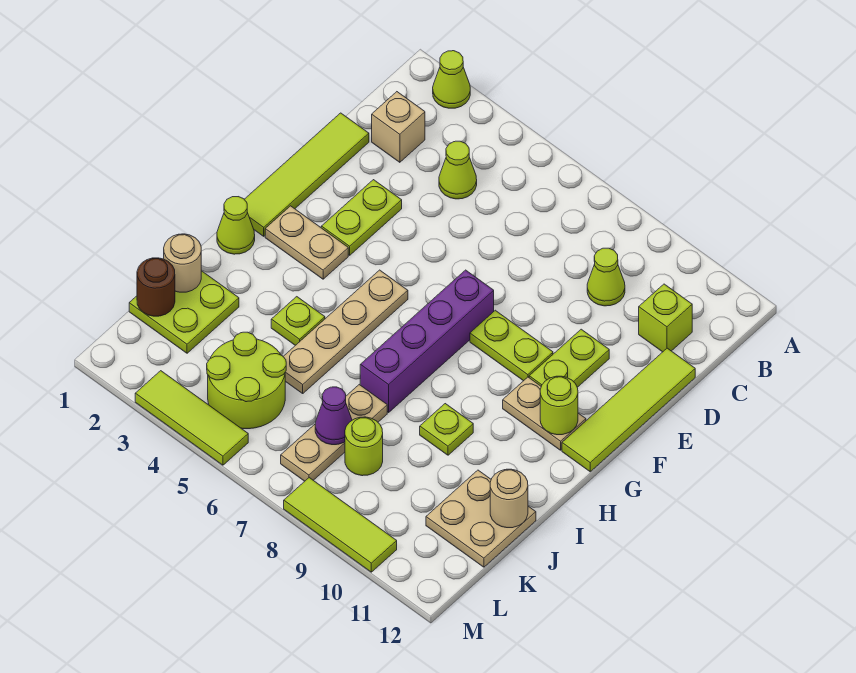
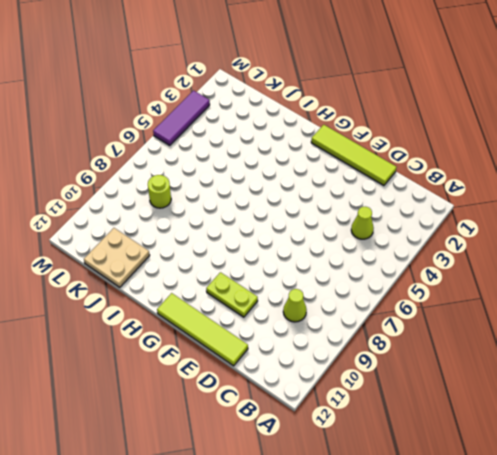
purple 1x3 tile [153,91,210,145] -> lime 1x3 tile [135,371,248,465]
none -> lime 1x1 cone [433,51,470,108]
none -> tan 1x1 brick [372,92,425,162]
none -> lime 1x1 brick [639,284,692,352]

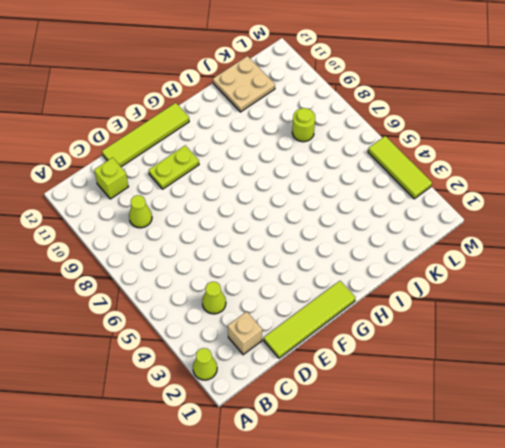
none -> lime 1x2 plate [321,180,402,255]
none -> purple 1x4 brick [360,270,494,412]
none -> lime 1x2 plate [470,310,553,381]

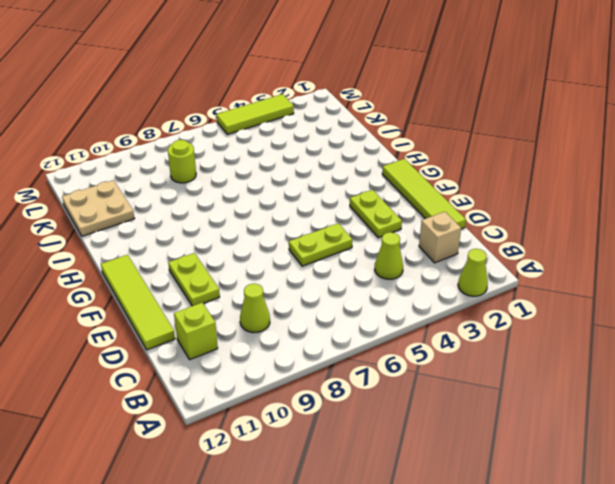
lime 1x2 plate [289,223,352,266] -> lime 1x2 plate moved to [470,310,553,381]
none -> purple 1x4 brick [360,270,494,412]
none -> tan 1x2 plate [265,206,348,279]
none -> tan 1x4 plate [283,270,408,393]

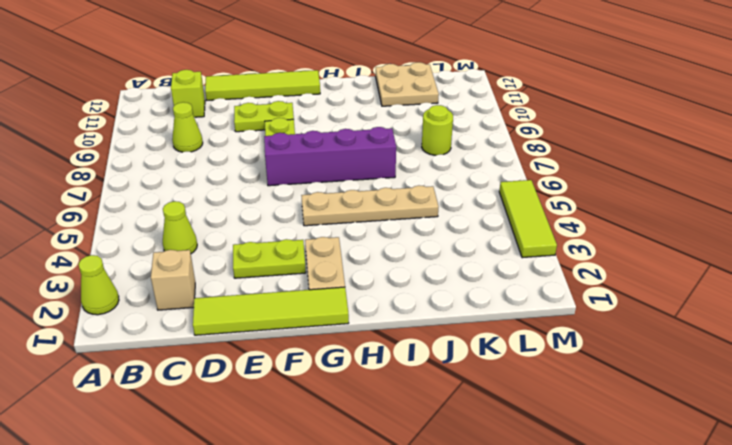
none -> tan 1x2 plate [503,377,586,450]
none -> lime 1x1 cone [217,197,255,254]
none -> lime 1x1 plate [271,297,325,345]

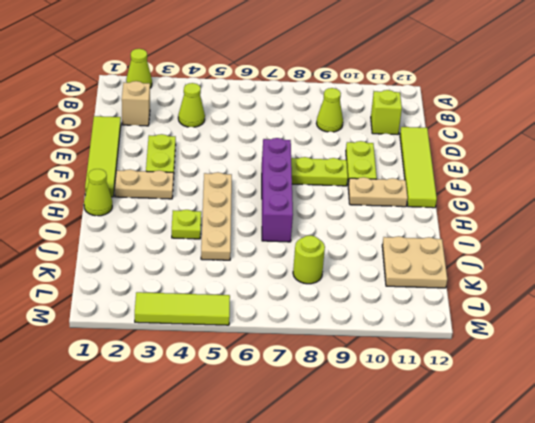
none -> lime 1x1 plate [420,404,473,455]
none -> lime 2x2 plate [129,271,239,353]
none -> tan 1x3 plate [281,385,387,481]

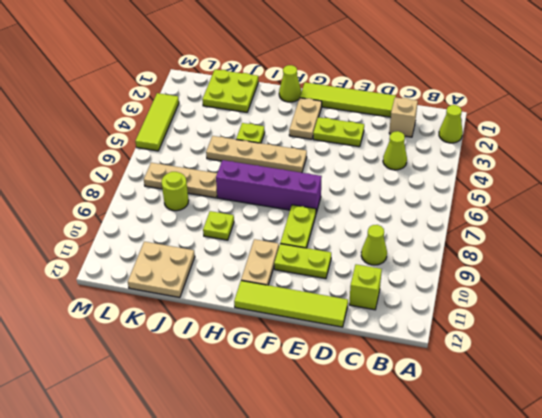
none -> lime 2x2 round brick [207,332,286,429]
none -> lime 1x3 tile [284,478,397,572]
none -> lime 1x1 round brick [540,376,578,435]

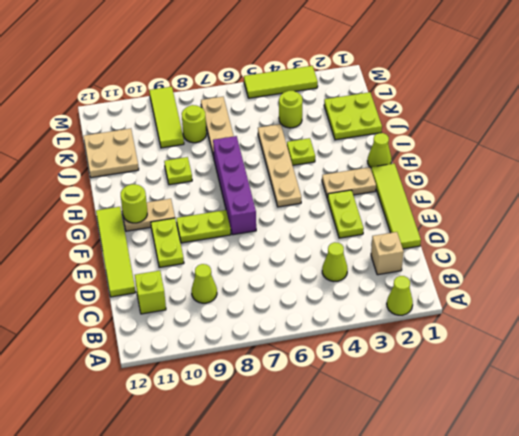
lime 1x1 round brick [279,91,303,128] -> lime 2x2 round brick [207,332,286,429]
lime 1x3 tile [149,87,184,148] -> lime 1x3 tile turned to [284,478,397,572]
none -> tan 1x1 round brick [164,234,201,292]
none -> tan 1x1 round brick [490,469,528,528]
none -> brown 1x1 round brick [137,258,175,316]

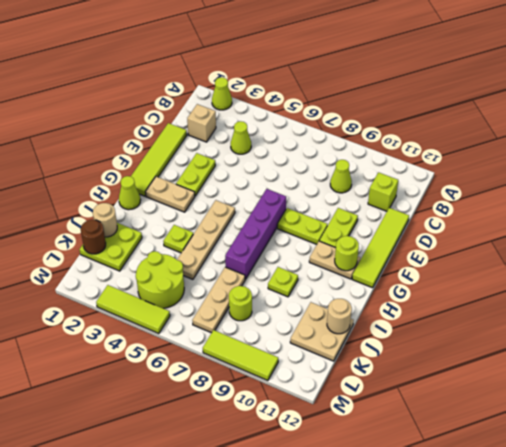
none -> purple 1x1 cone [315,387,352,445]

